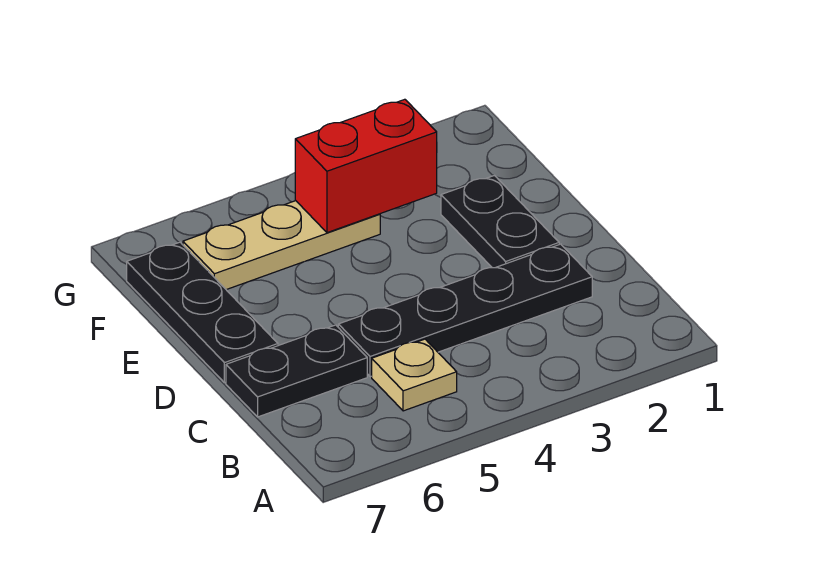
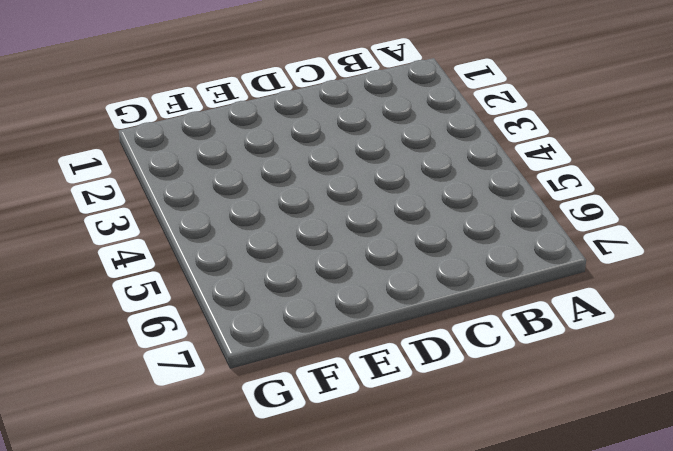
none -> tan 1x1 plate [372,339,457,411]
none -> black 1x4 plate [338,244,592,377]

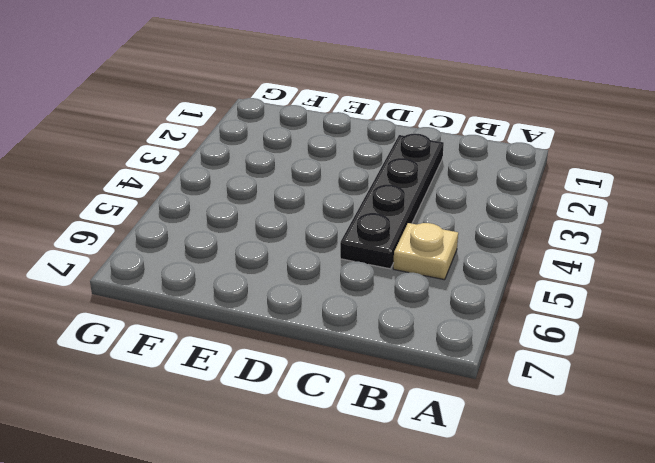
none -> black 1x2 plate [226,325,367,417]
none -> black 1x2 plate [441,176,559,268]

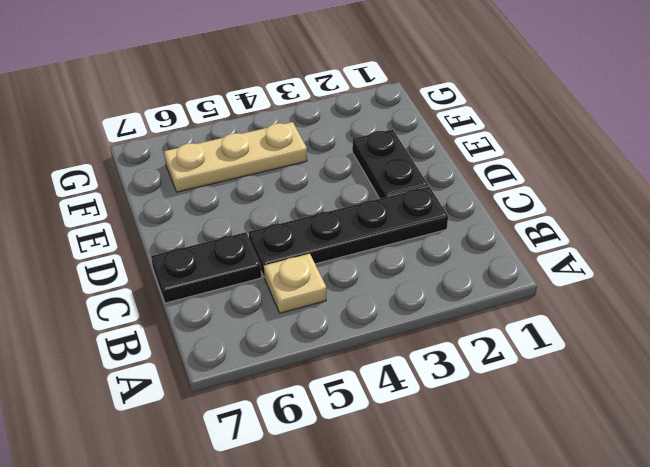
none -> black 1x3 plate [127,242,278,383]
none -> red 1x2 brick [295,99,437,233]

